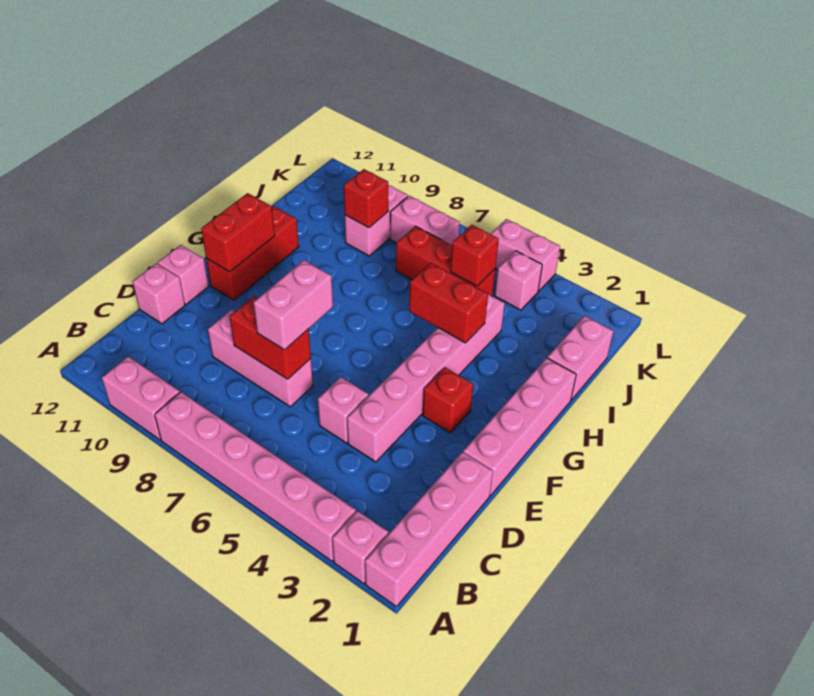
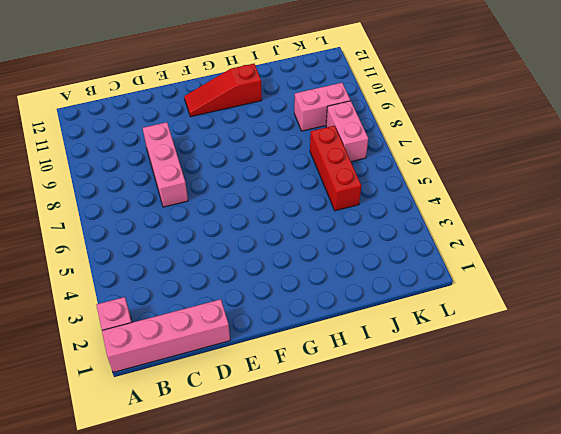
red 1x3 slope [184,64,262,117] -> red 1x3 brick [206,206,299,300]
none -> pink 1x6 brick [155,392,356,561]
none -> pink 1x2 brick [102,357,180,440]
none -> pink 1x6 brick [347,294,505,462]

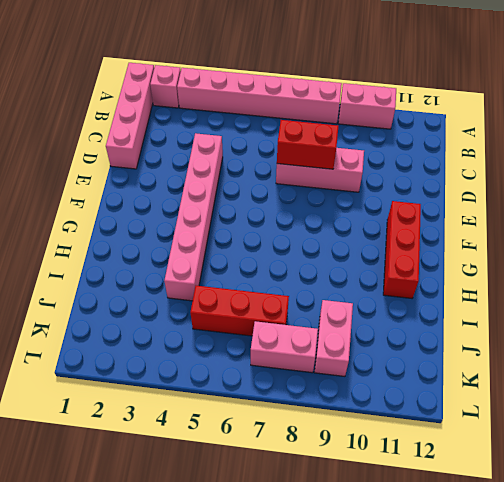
none -> pink 1x1 brick [318,377,368,443]
none -> pink 1x1 brick [133,263,185,324]
none -> pink 1x4 brick [463,358,576,495]

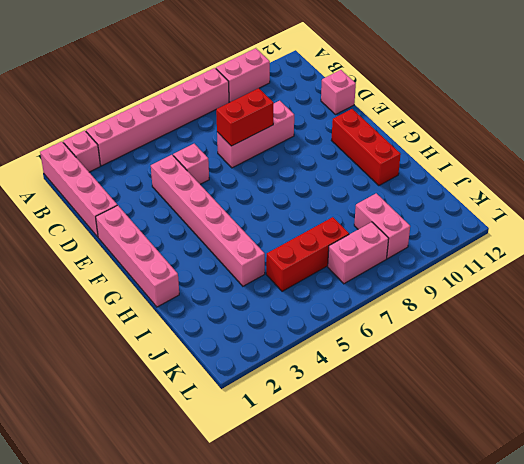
none -> pink 1x1 brick [158,245,209,304]
none -> red 1x1 brick [422,367,473,433]
none -> pink 1x2 brick [547,316,613,400]

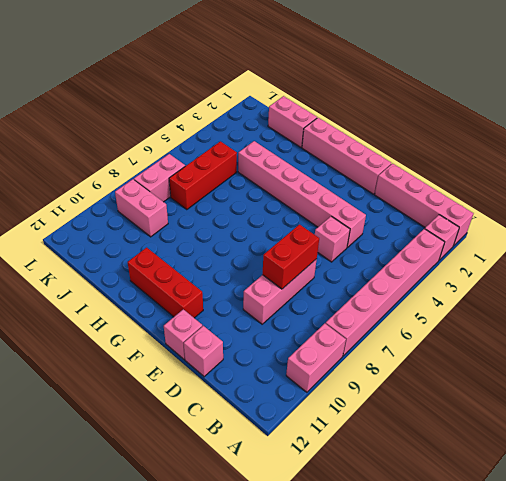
none -> red 1x1 brick [422,367,473,433]
none -> pink 1x1 brick [495,251,542,310]
none -> pink 1x2 brick [491,219,560,291]

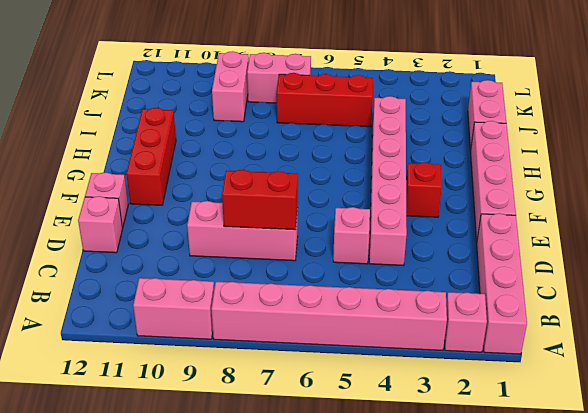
none -> pink 1x1 brick [495,251,542,310]
none -> pink 1x2 brick [491,219,560,291]
none -> red 1x2 brick [201,193,275,272]

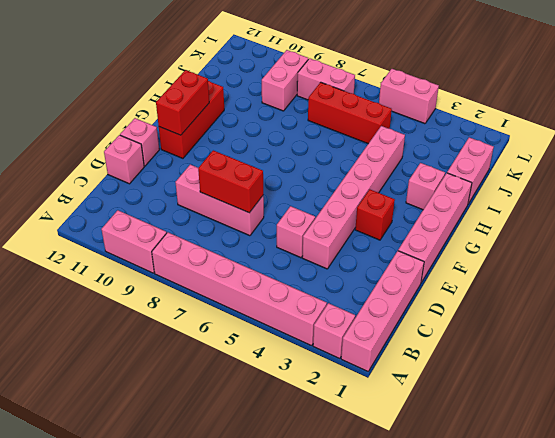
pink 1x1 brick [406,163,445,210] -> pink 1x1 brick moved to [495,251,542,310]
none -> red 1x2 brick [409,263,488,343]
none -> red 1x1 brick [450,225,499,286]
none -> red 1x1 brick [344,169,388,228]

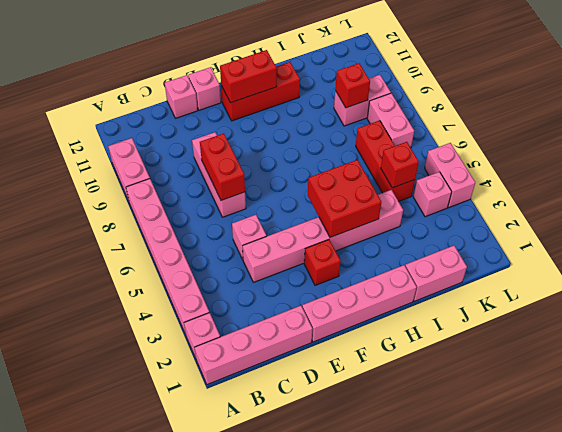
red 2x2 brick [308,160,381,237] -> red 1x2 brick [409,263,488,343]
none -> pink 1x2 brick [253,260,333,350]

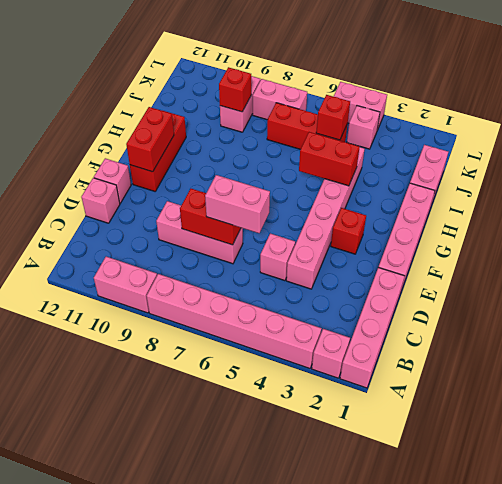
pink 1x2 brick [205,175,270,233] -> pink 1x2 brick turned to [253,260,333,350]

